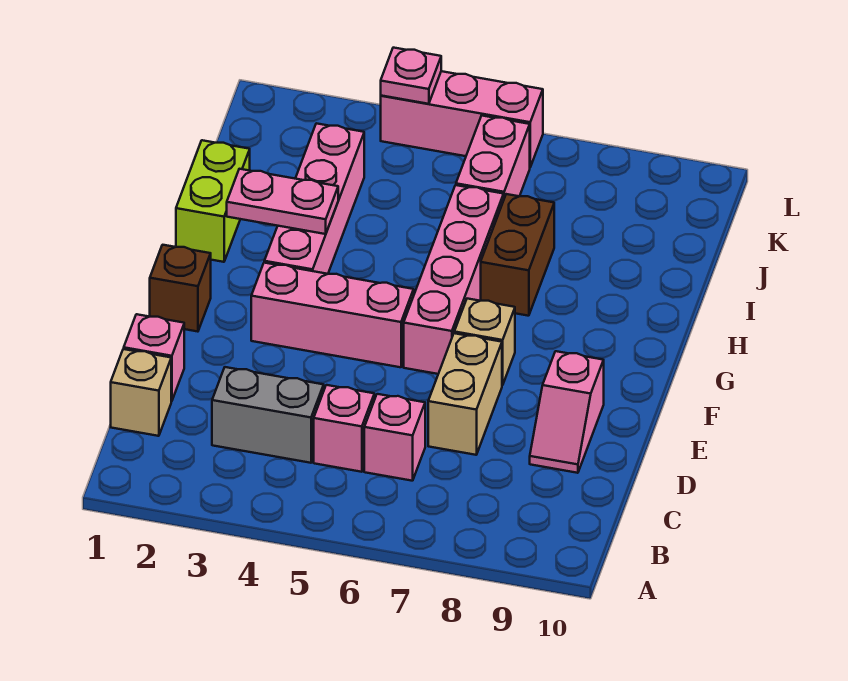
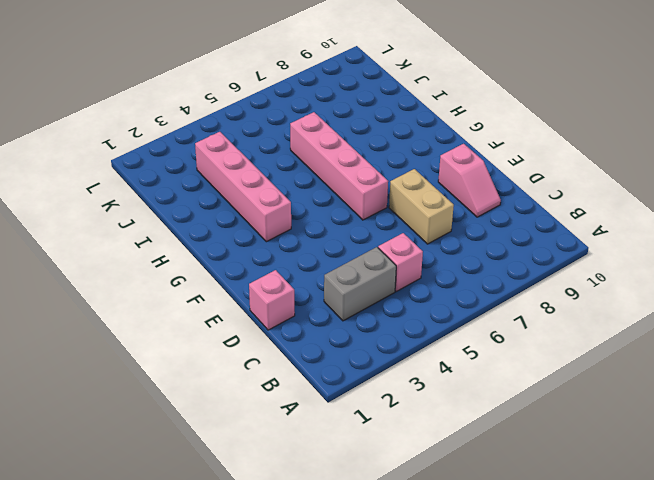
none -> tan 1x1 brick [111,349,171,436]
none -> pink 1x1 brick [364,394,425,481]
none -> brown 1x1 brick [150,245,211,332]

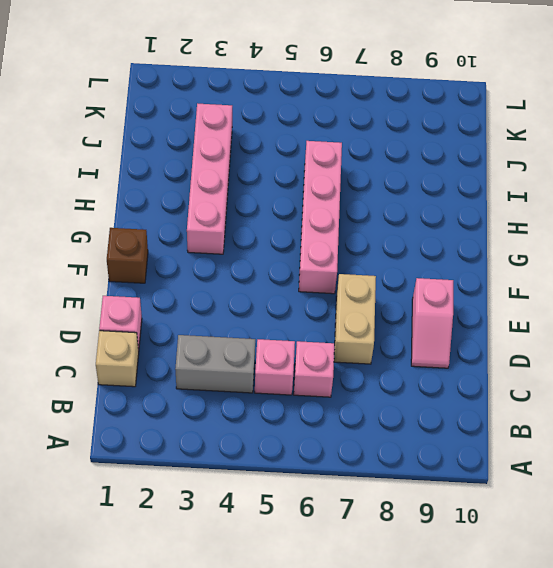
none -> pink 1x3 brick [251,263,414,367]
none -> tan 1x1 brick [454,299,515,385]
none -> lime 1x2 brick [176,140,250,262]

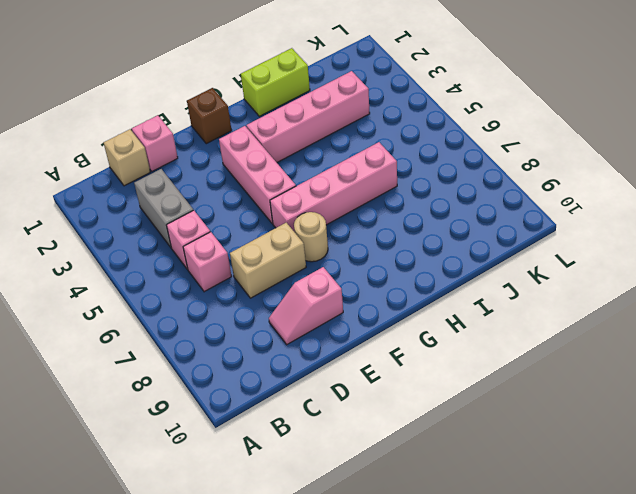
tan 1x1 round brick [294,212,328,262] -> tan 1x1 brick [454,299,515,385]
none -> brown 1x2 brick [481,194,554,316]
none -> pink 1x2 brick [456,116,530,198]
none -> pink 1x3 brick [381,71,543,167]

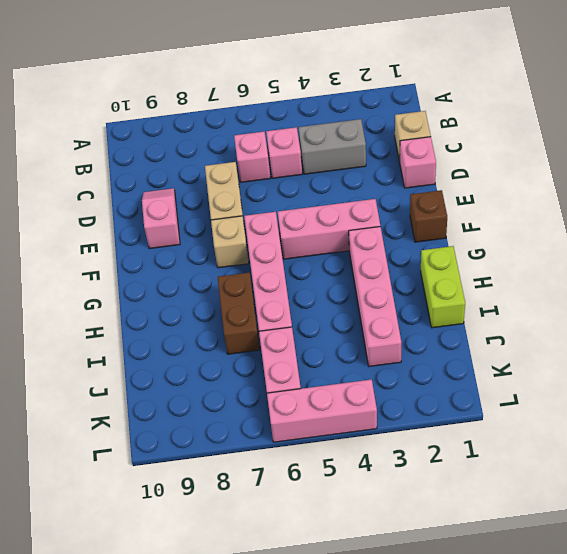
none -> pink 1x2 plate [227,169,338,234]
none -> pink 1x1 plate [381,48,441,104]

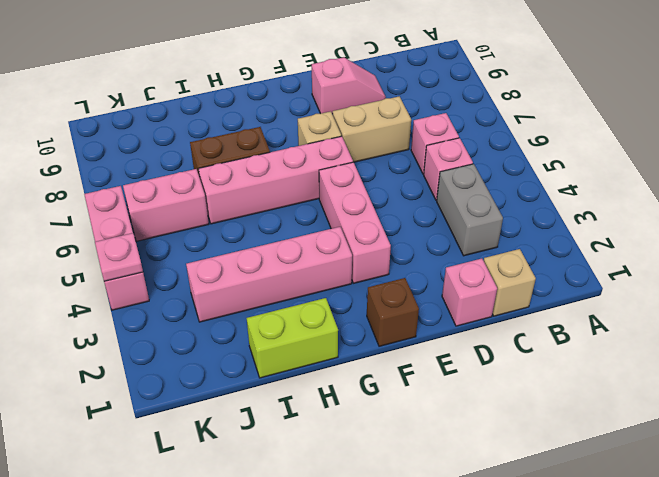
none -> pink 1x2 plate [227,169,338,234]

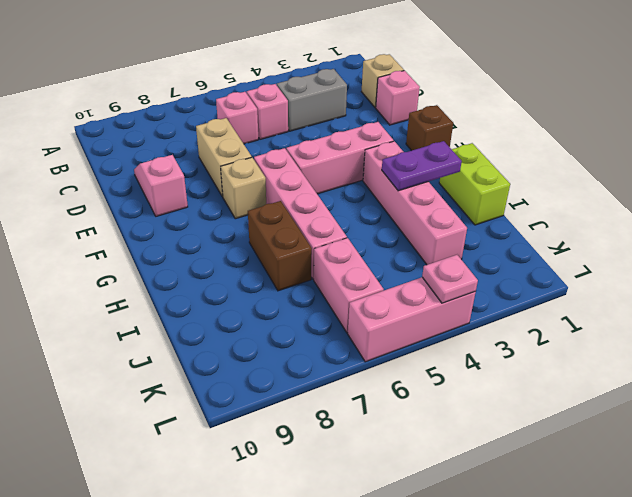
purple 1x2 plate [382,141,462,191] -> pink 1x2 plate [227,169,338,234]

